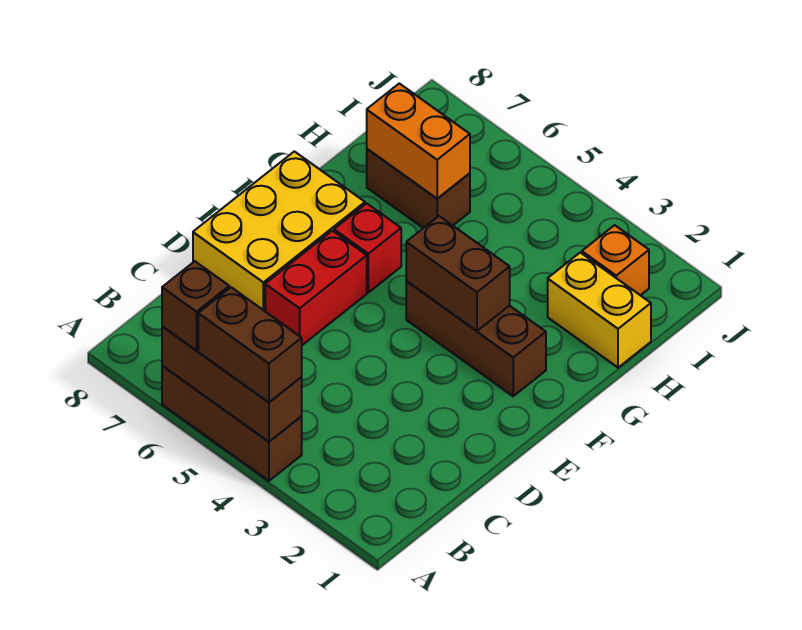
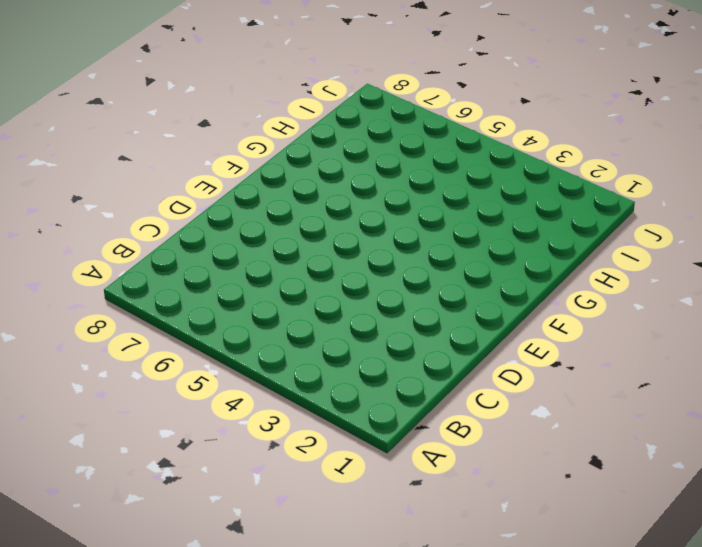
none -> brown 1x3 brick [162,366,302,481]
none -> red 1x2 brick [265,231,367,345]
none -> yellow 2x3 brick [193,151,365,311]

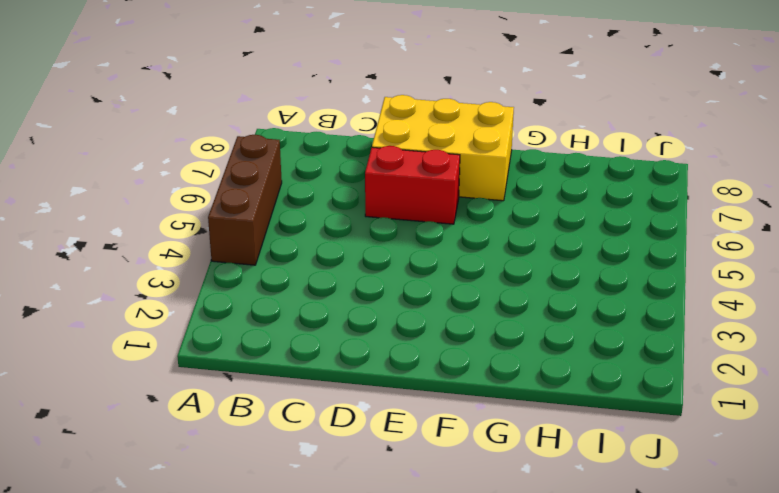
none -> brown 1x3 brick [406,281,546,396]
none -> red 1x1 brick [334,203,401,292]
none -> yellow 1x2 brick [548,253,651,368]

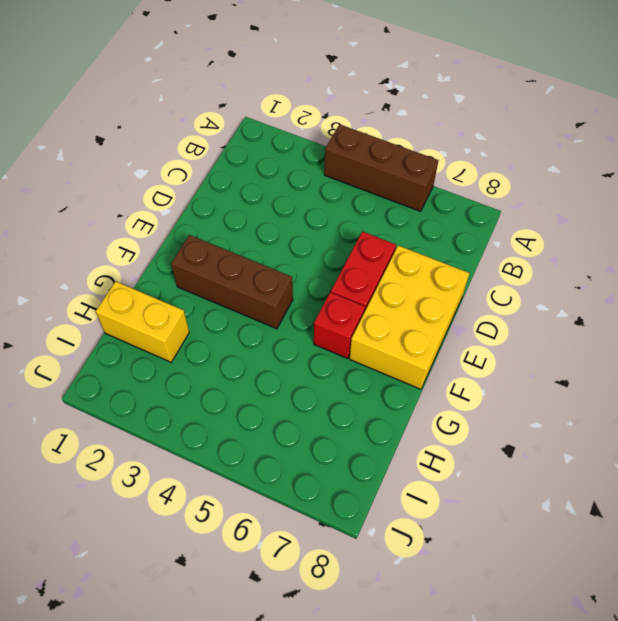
none -> brown 1x2 brick [367,149,470,228]
none -> orange 1x1 brick [582,225,649,295]
none -> brown 1x3 brick [162,327,302,442]

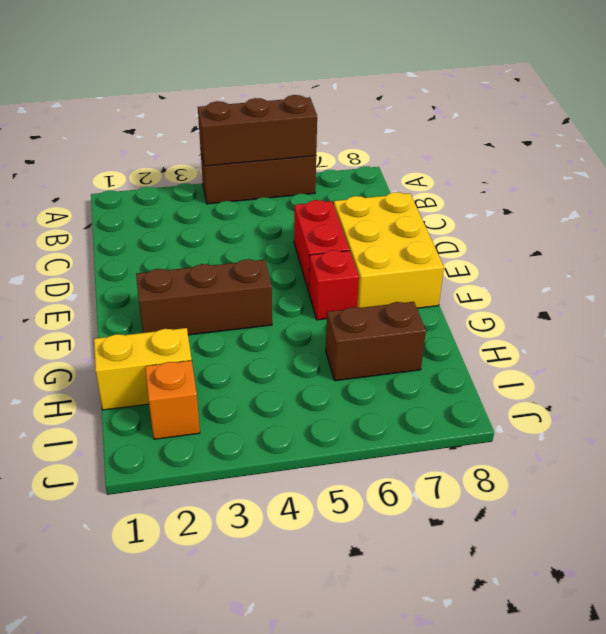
none -> brown 1x2 brick [406,216,510,331]
none -> orange 1x2 brick [367,83,470,199]
none -> brown 1x2 brick [198,287,302,402]

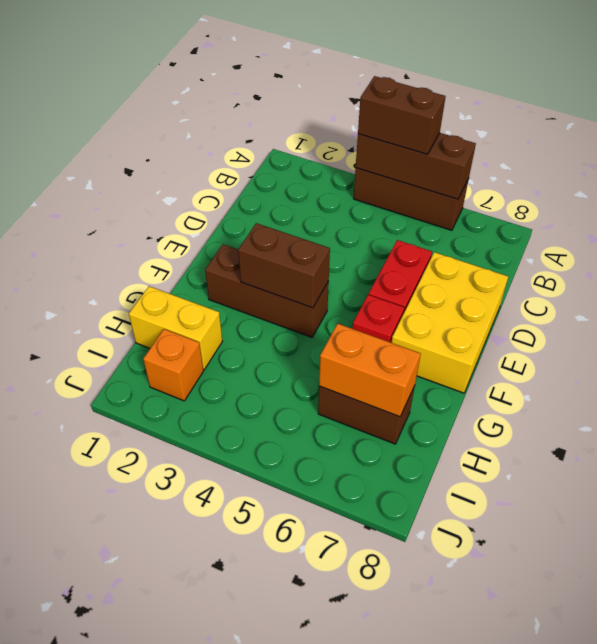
none -> brown 1x1 brick [162,261,229,350]

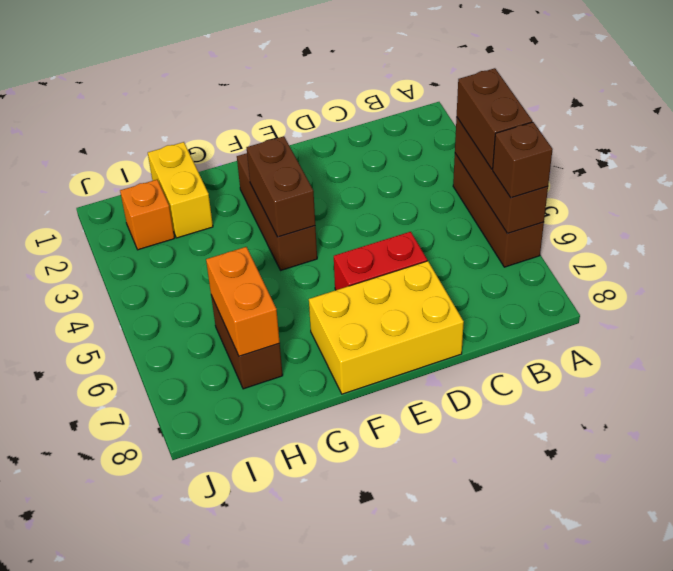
none -> red 1x1 brick [334,203,401,292]

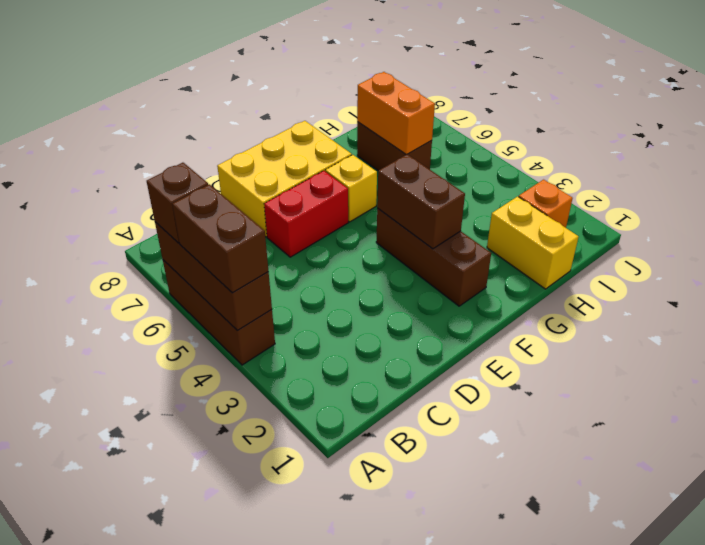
yellow 1x1 brick [325,155,377,222] -> red 1x1 brick [334,203,401,292]

